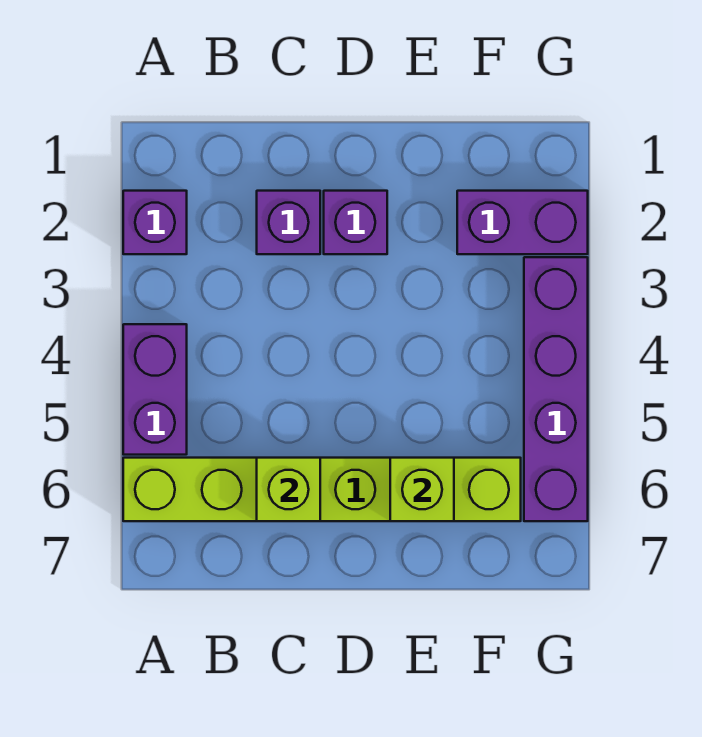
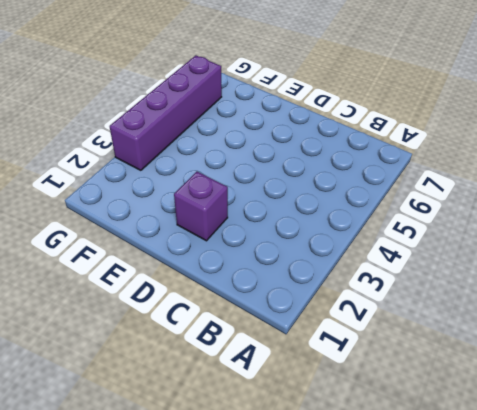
none -> purple 1x1 brick [123,191,187,254]
none -> purple 1x2 brick [123,324,187,455]

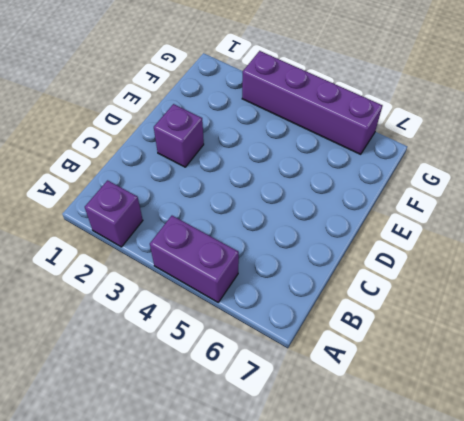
none -> lime 1x6 brick [123,458,521,521]
none -> purple 1x1 brick [257,191,320,254]

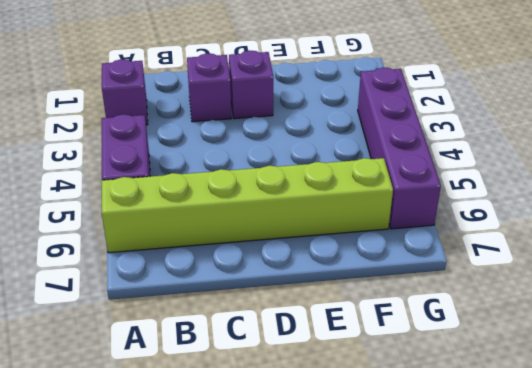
none -> purple 1x2 brick [457,191,588,254]
none -> lime 1x1 brick [257,458,320,521]

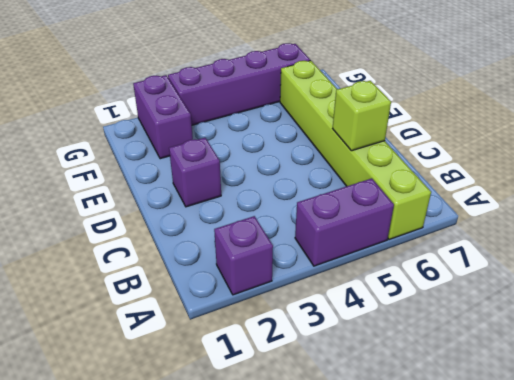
none -> purple 1x1 brick [257,191,320,254]
none -> lime 1x1 brick [390,458,454,521]

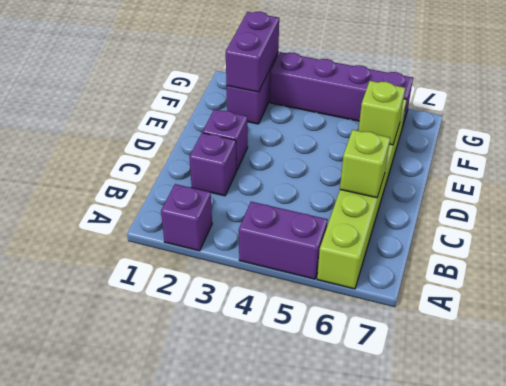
purple 1x2 brick [226,12,279,92] -> none

